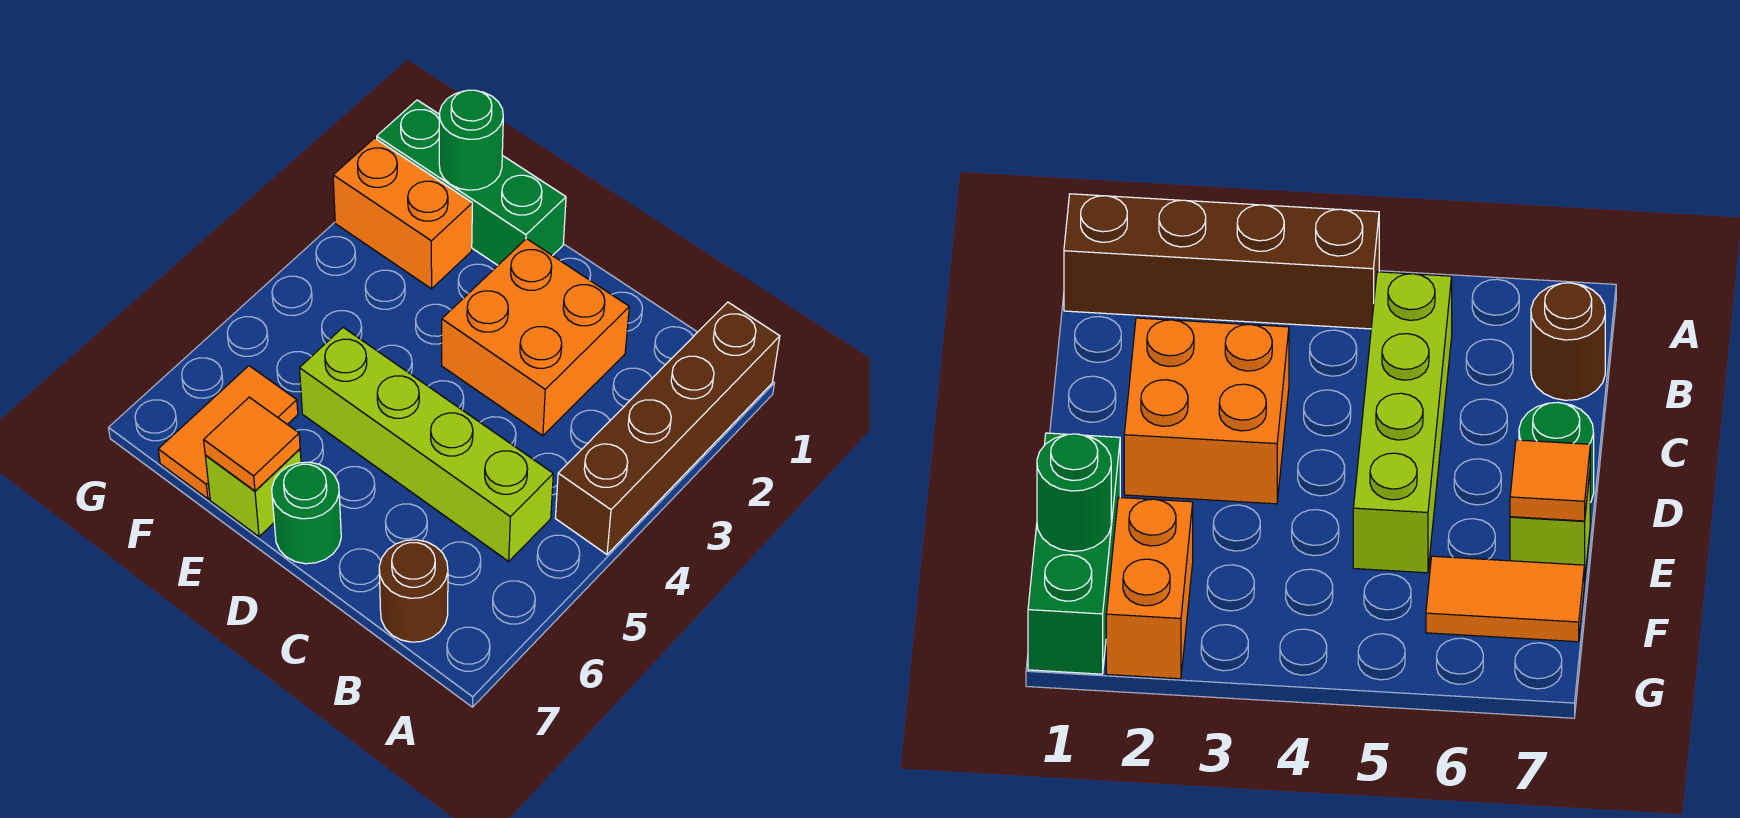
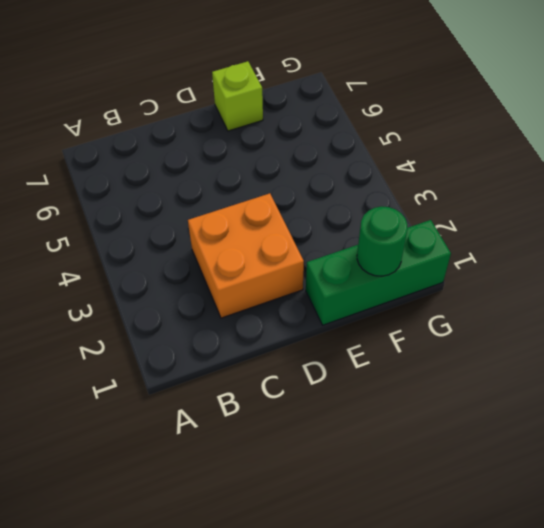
none -> brown 1x4 brick [555,302,780,554]
none -> lime 1x4 brick [300,328,553,561]

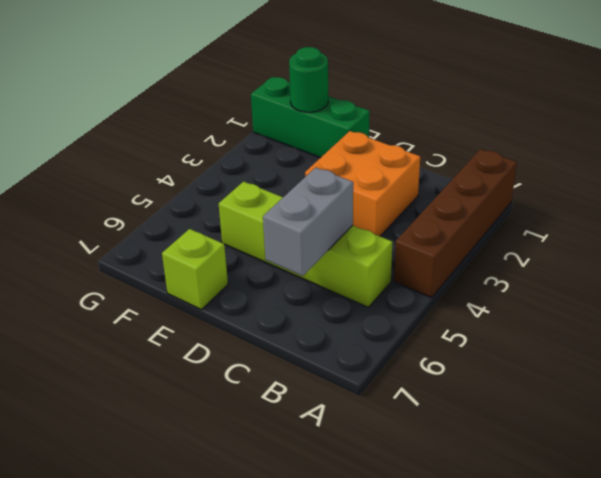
grey 1x2 brick [263,167,353,276] -> none
none -> brown 1x1 round brick [379,540,448,642]
none -> green 1x1 round brick [272,462,341,564]

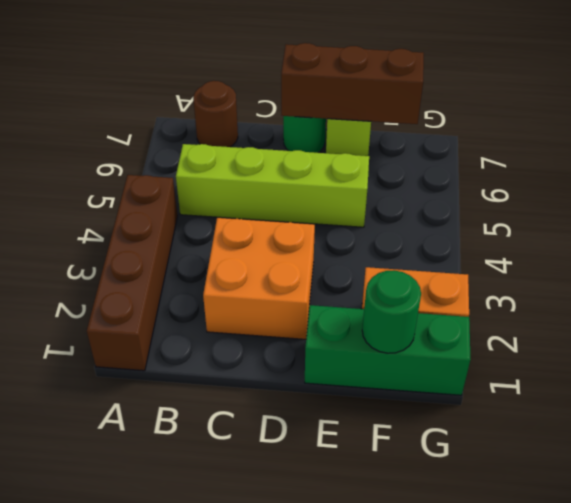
brown 1x3 brick [281,43,424,124] -> orange 1x1 tile [204,397,300,491]
none -> orange 1x2 tile [158,366,298,499]

